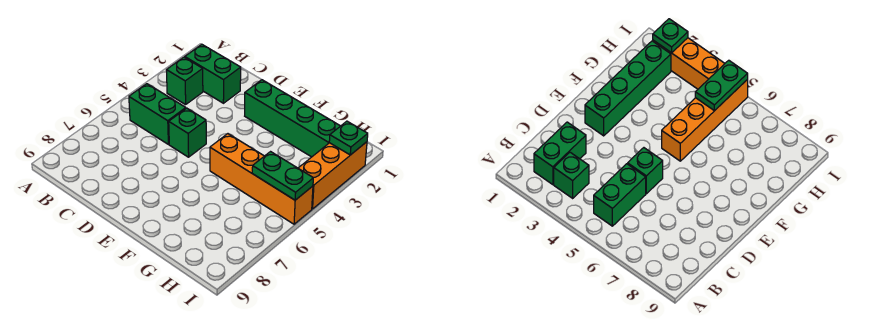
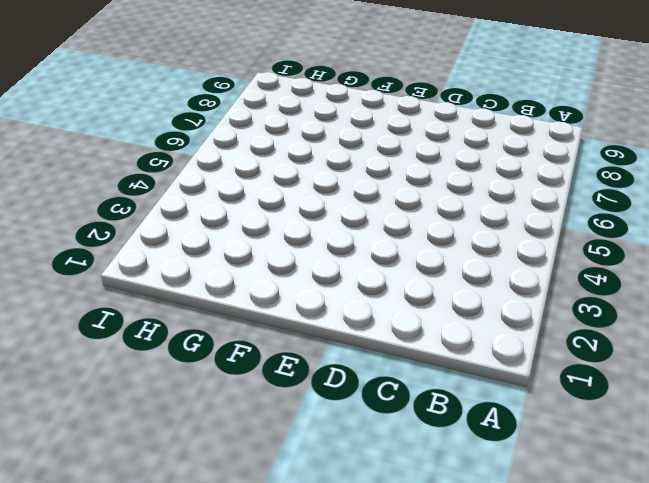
none -> green 1x2 brick [185,45,241,103]
none -> green 1x1 brick [166,57,203,105]

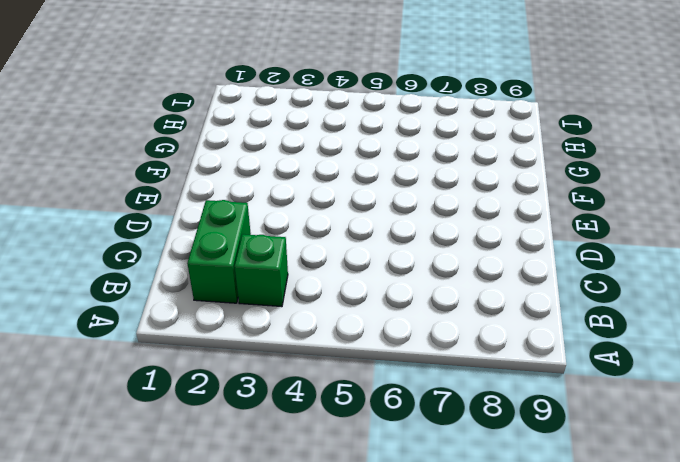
none -> green 1x2 brick [129,84,186,144]
none -> green 1x1 brick [169,108,206,157]

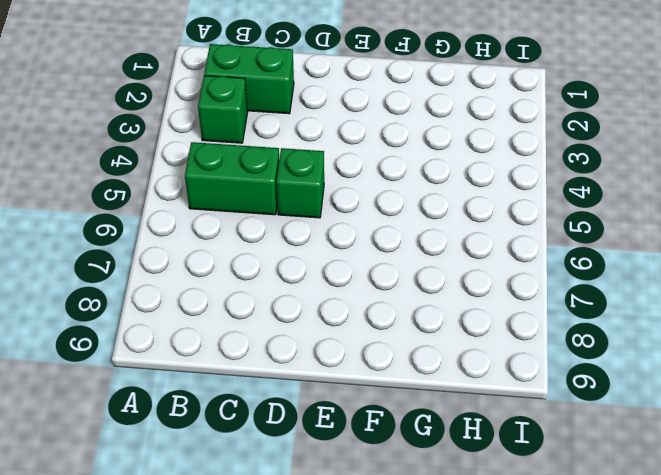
none -> green 1x4 brick [245,80,340,157]
none -> orange 1x4 brick [210,134,313,224]

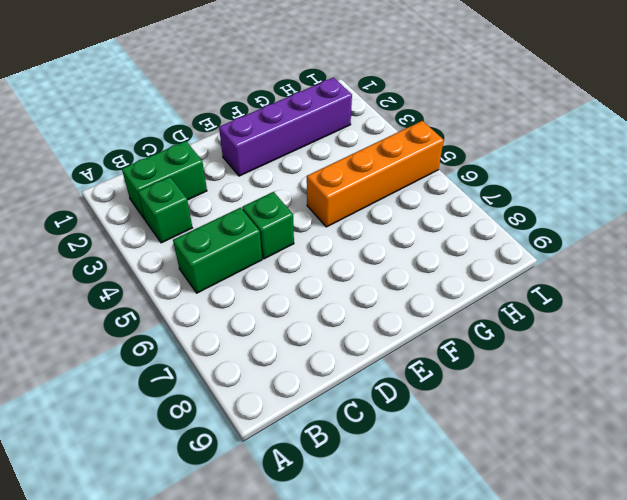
purple 1x4 brick [219,78,352,176] -> green 1x4 brick [245,80,340,157]
none -> orange 1x3 brick [298,142,367,209]
none -> green 1x2 plate [252,152,313,200]

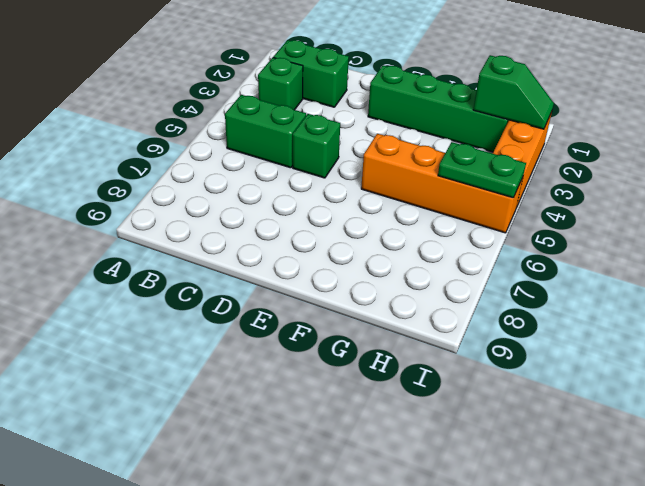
green 1x2 slope [473,55,554,129] -> green 1x1 plate [329,121,368,155]

